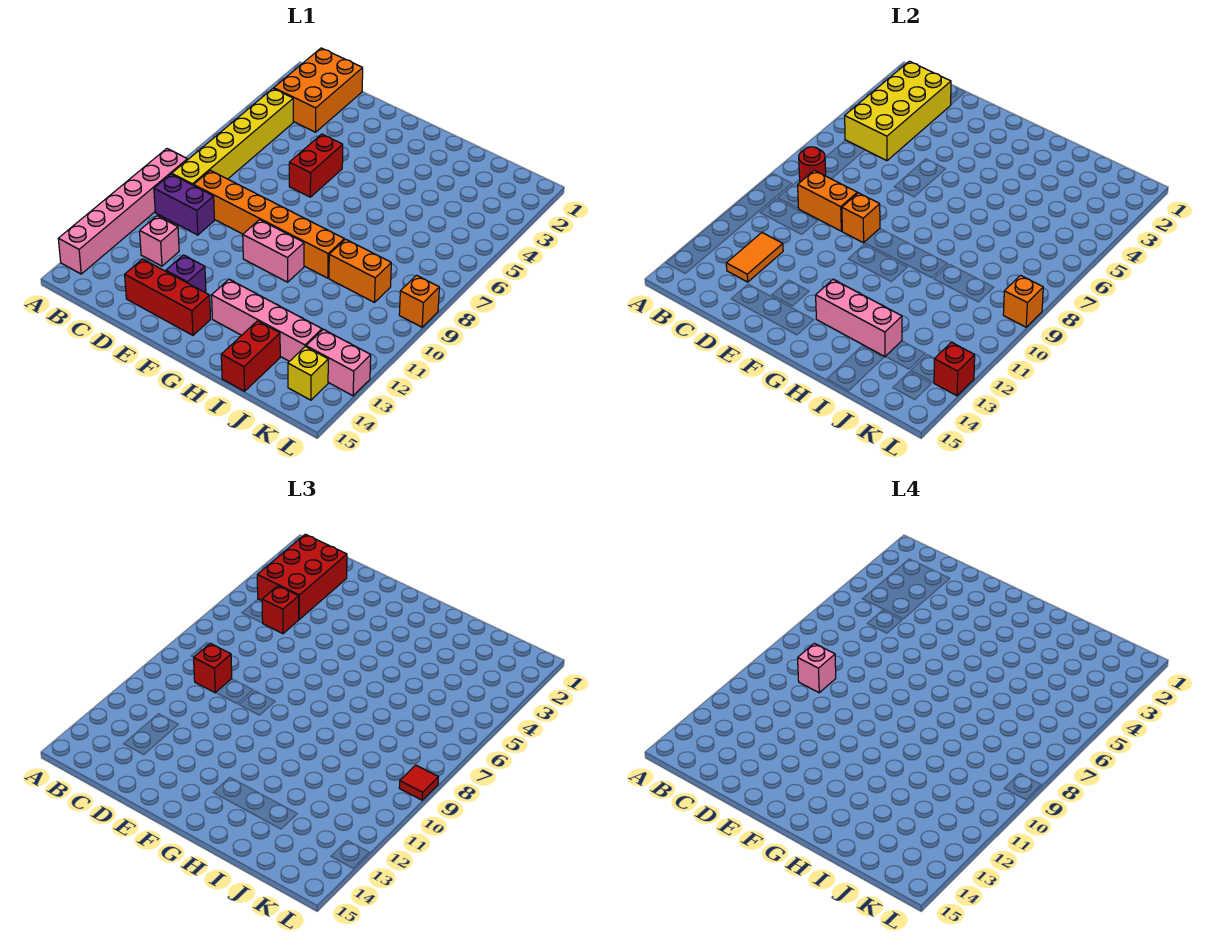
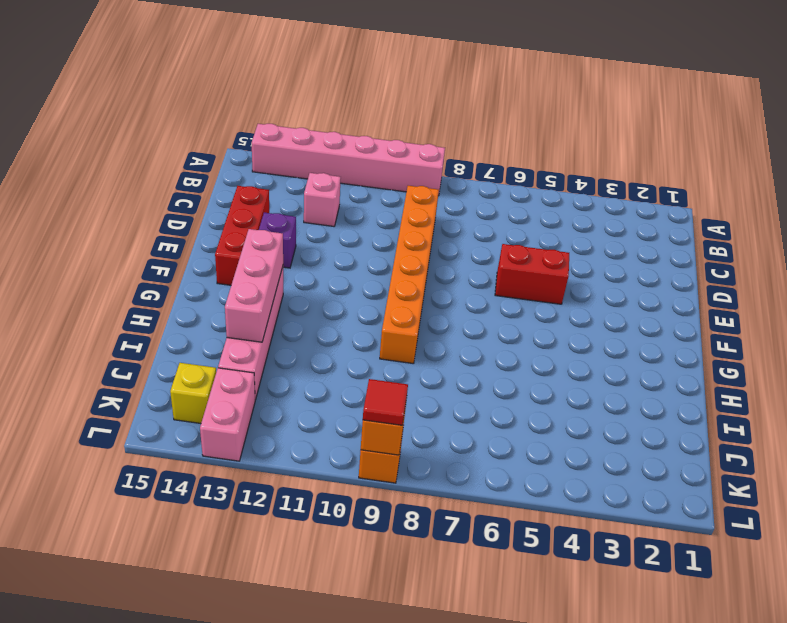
none -> orange 2x3 brick [274,48,363,132]
none -> yellow 1x6 brick [172,88,293,185]
none -> purple 1x2 brick [154,174,214,235]

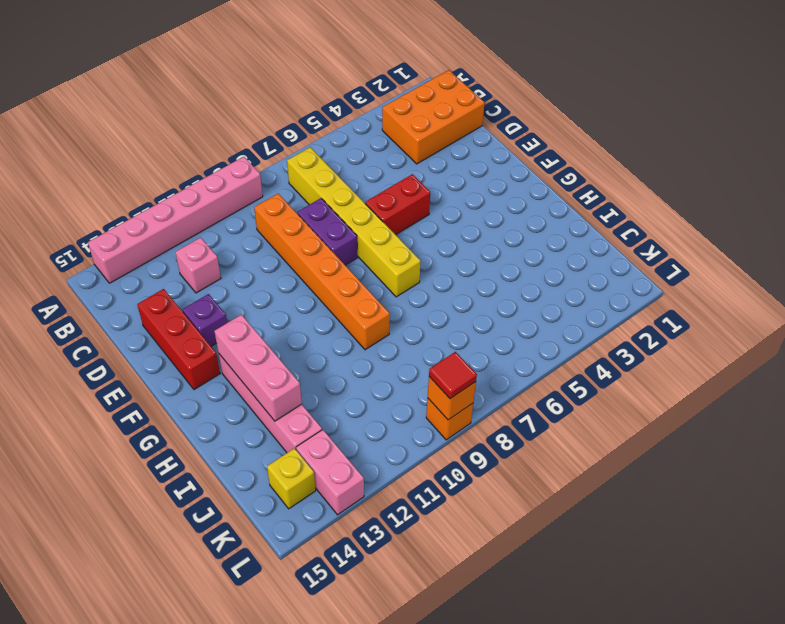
yellow 1x6 brick [287,147,420,297] -> yellow 1x6 brick turned to [172,88,293,185]
purple 1x2 brick [297,198,357,265] -> purple 1x2 brick moved to [154,174,214,235]
none -> pink 1x2 brick [243,220,304,282]
none -> orange 1x2 brick [329,239,391,302]
none -> red 1x2 brick [221,321,280,391]

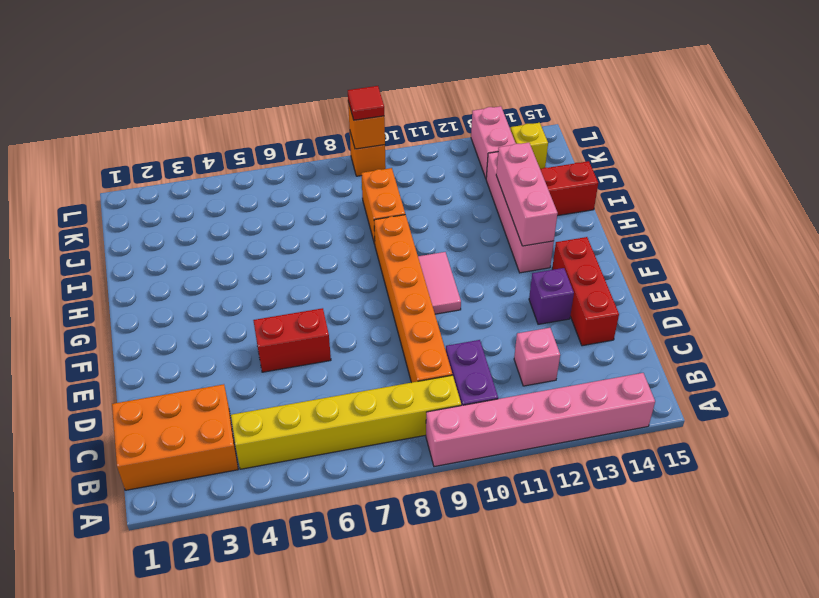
pink 1x2 tile [418,252,461,314] -> pink 1x2 brick [243,220,304,282]
none -> yellow 2x4 brick [845,61,951,161]
none -> red 1x1 round brick [799,147,826,182]
none -> orange 1x2 brick [798,170,857,231]

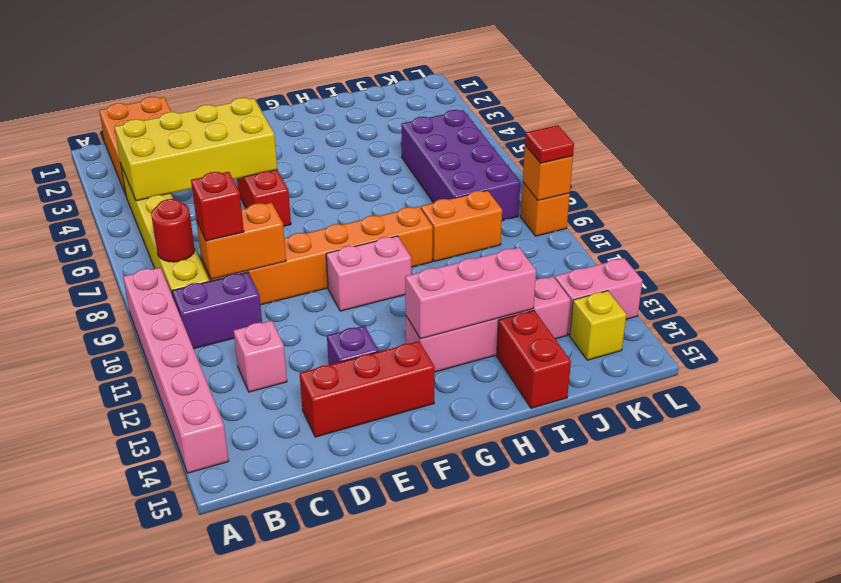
yellow 2x4 brick [114,98,277,201] -> yellow 2x4 brick turned to [845,61,951,161]
purple 2x4 brick [401,110,520,220] -> none
none -> orange 1x2 tile [726,233,783,282]
none -> orange 1x1 brick [842,193,880,243]
none -> red 1x1 brick [934,342,975,396]

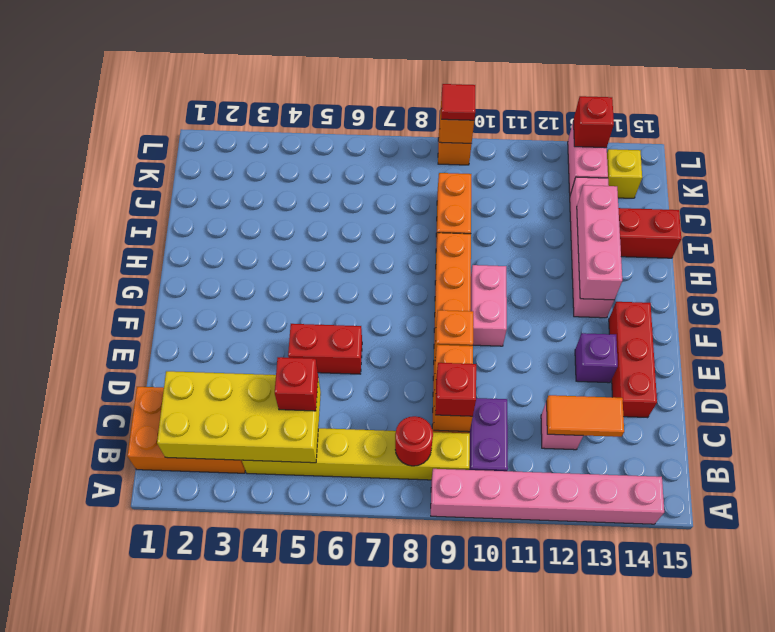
none -> red 2x3 brick [257,534,347,619]
none -> pink 1x1 brick [798,643,836,693]

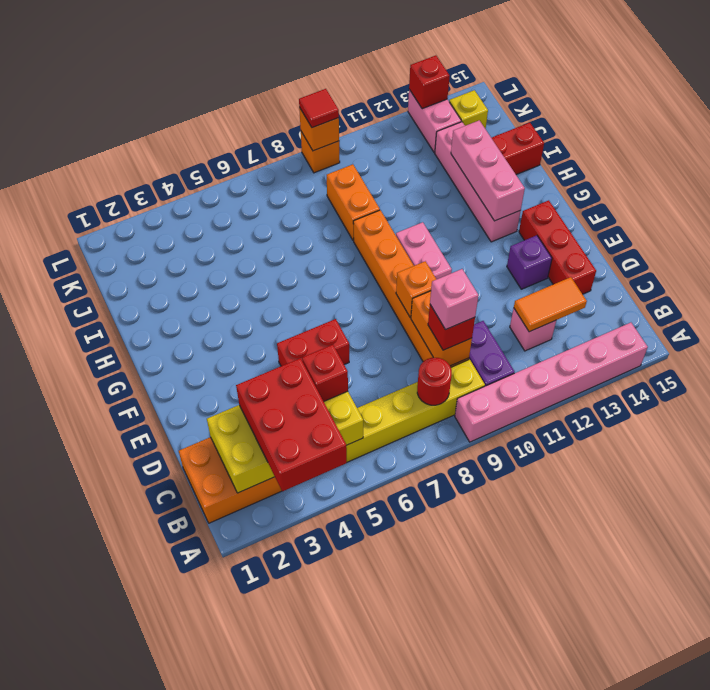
red 2x3 brick [236,358,347,491] -> red 2x3 brick turned to [257,534,347,619]

